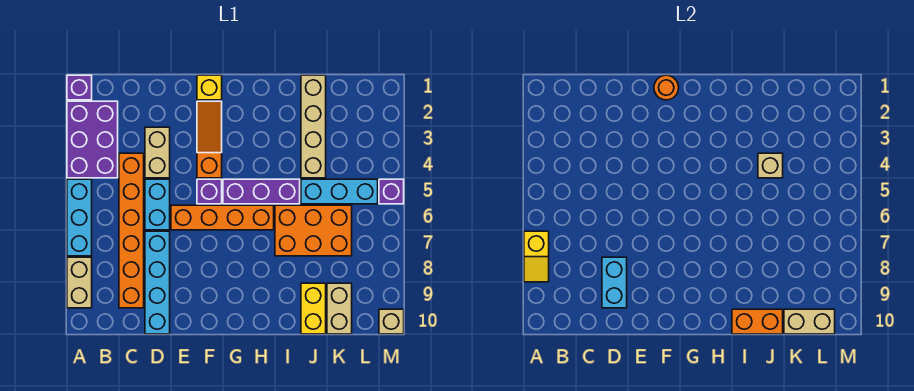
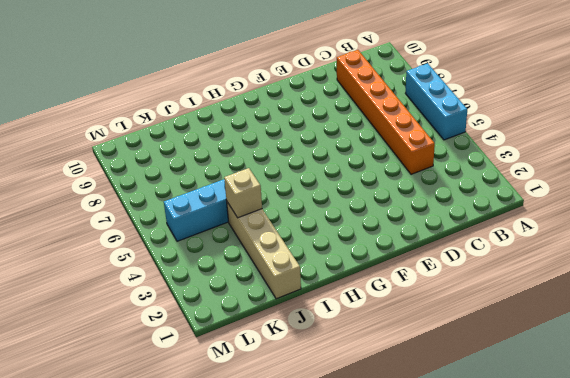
none -> purple 1x1 brick [67,75,92,100]
none -> purple 2x3 brick [67,101,118,178]
none -> tan 1x2 brick [67,257,92,308]

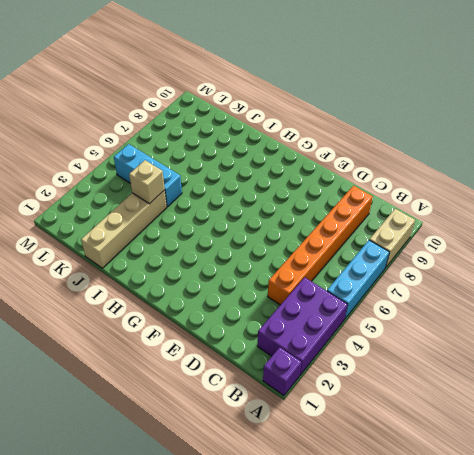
none -> tan 1x2 brick [145,127,170,178]
none -> cyan 1x2 brick [145,179,170,230]
none -> cyan 1x4 brick [145,231,170,334]

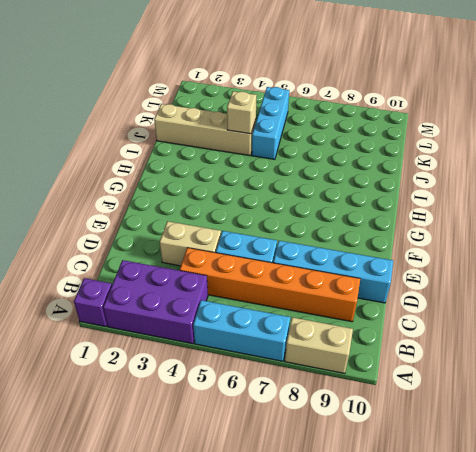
none -> orange 1x4 brick [171,205,274,230]
none -> yellow 1x1 brick [197,75,222,100]
none -> orange 1x3 slope [197,101,222,178]

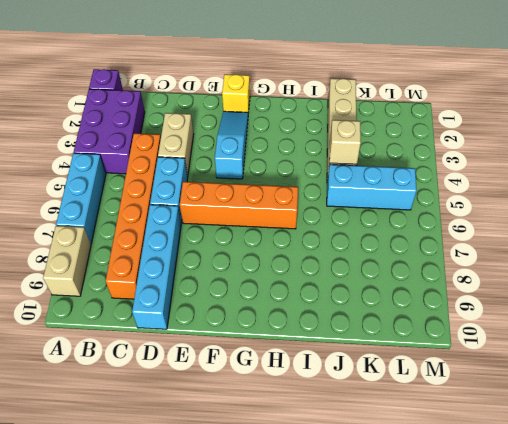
cyan 1x3 slope [215,111,248,179] -> orange 1x3 slope [197,101,222,178]
none -> purple 1x1 brick [197,179,222,204]
none -> purple 1x3 brick [223,179,300,204]
none -> orange 2x3 brick [275,205,352,256]

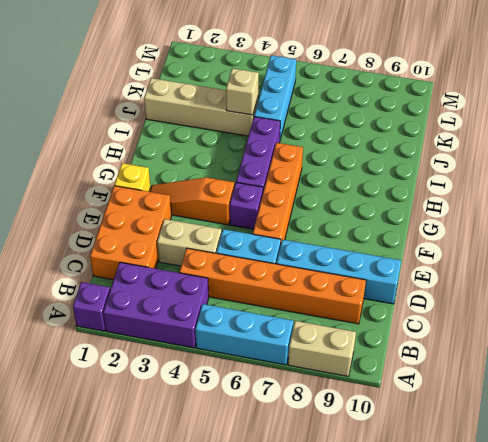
orange 2x3 brick [90,186,171,280] -> orange 2x3 brick moved to [275,205,352,256]
none -> yellow 1x2 brick [301,283,326,334]
none -> tan 1x2 brick [327,283,352,334]
none -> purple 1x1 brick [379,179,404,204]

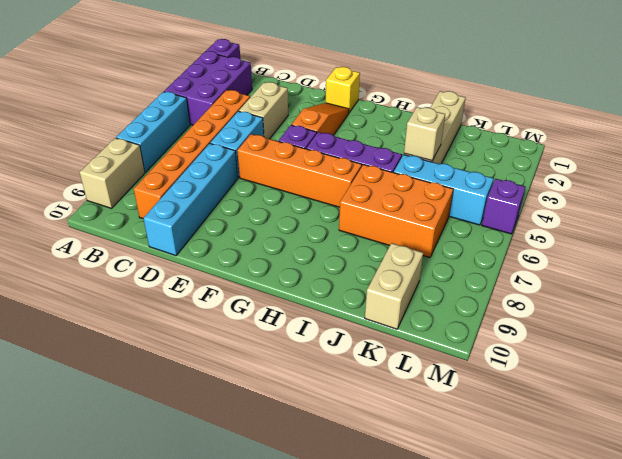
none -> yellow 1x2 brick [301,283,326,334]
none -> tan 1x1 brick [379,309,404,334]
none -> yellow 1x2 slope [524,231,549,282]

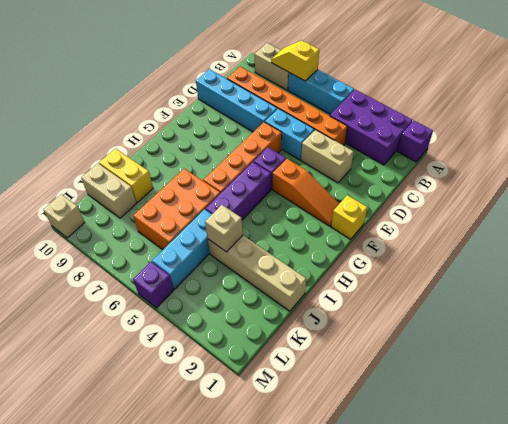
none -> cyan 1x2 brick [602,257,627,308]
none -> orange 1x1 round brick [654,75,679,100]
none -> orange 1x2 brick [732,309,783,334]

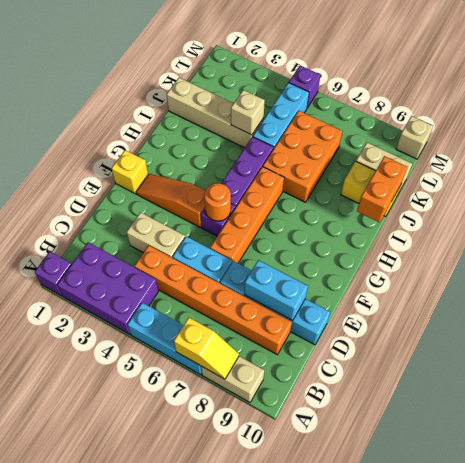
orange 1x1 round brick [204,183,231,221] -> orange 1x1 round brick moved to [654,75,679,100]
none -> tan 1x2 brick [784,309,835,334]

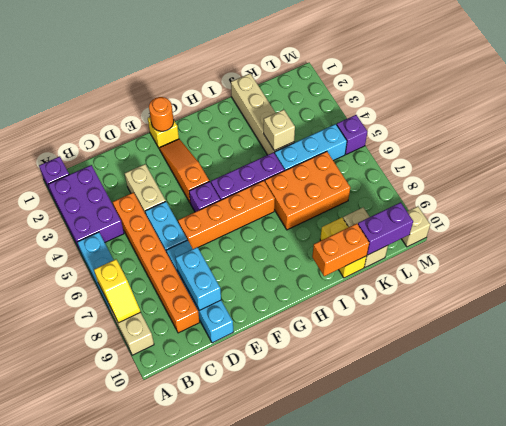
purple 1x2 brick [358,202,413,255] -> tan 1x2 brick [784,309,835,334]

